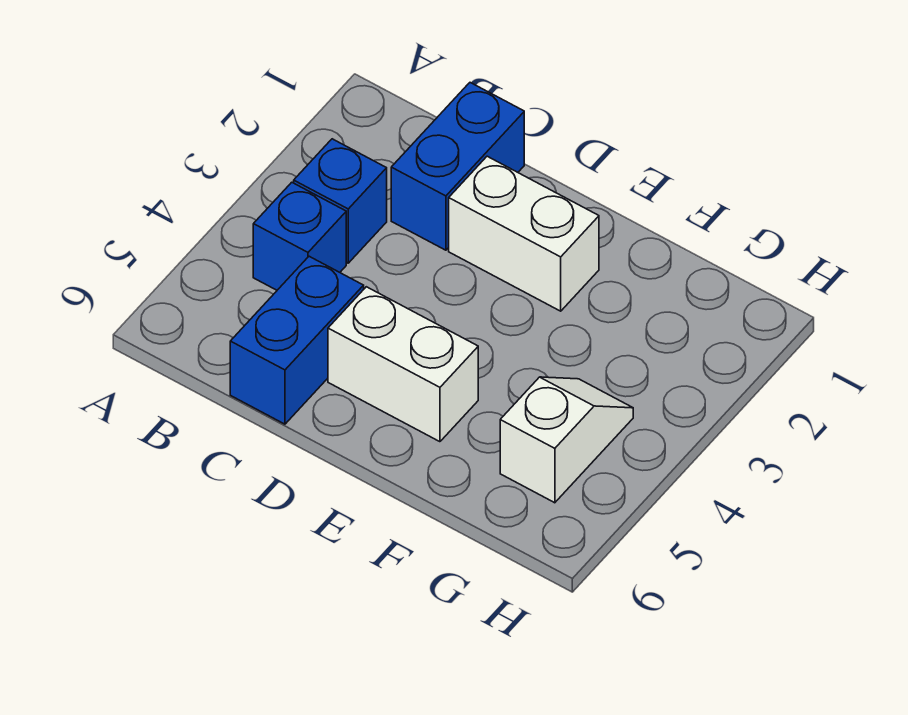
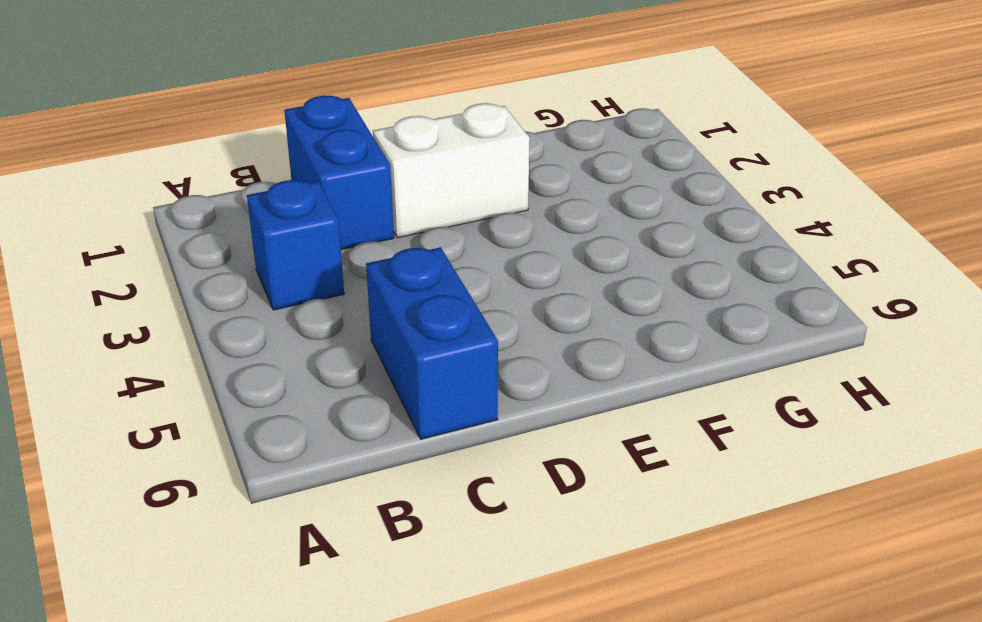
none -> blue 1x1 brick [253,182,346,290]
none -> white 1x2 brick [328,287,478,442]

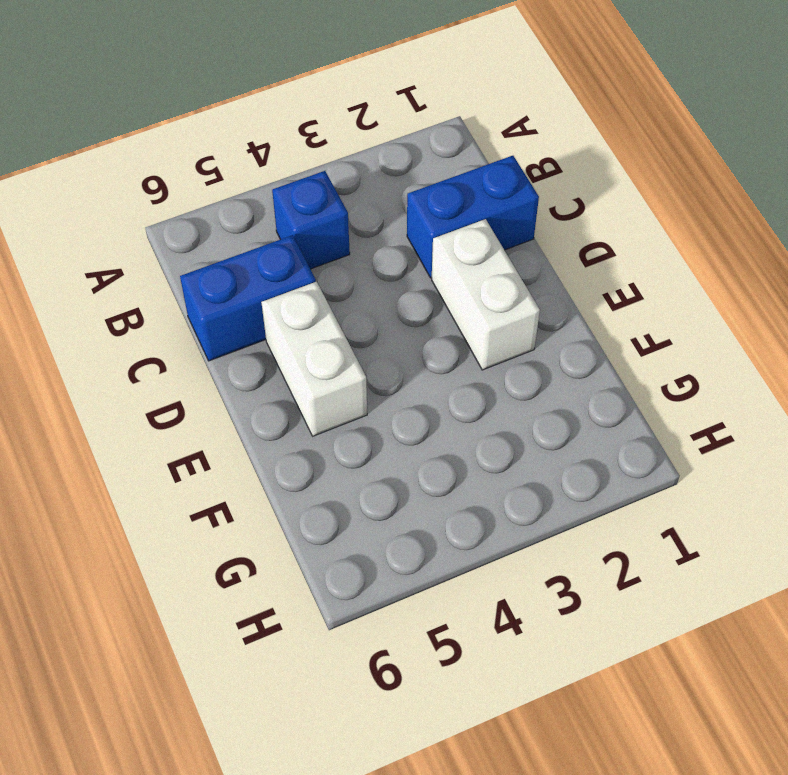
none -> blue 1x1 brick [294,139,387,263]
none -> white 1x2 slope [500,377,633,503]

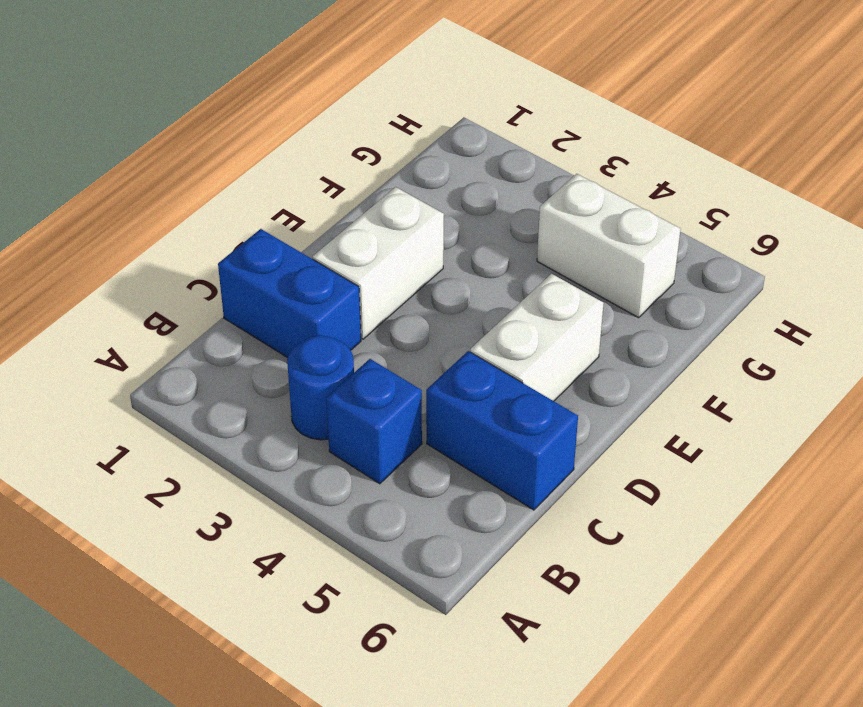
blue 1x1 round brick [287,335,354,440] -> blue 1x1 brick [294,139,387,263]
white 1x2 brick [537,174,681,318] -> white 1x2 slope [500,377,633,503]

